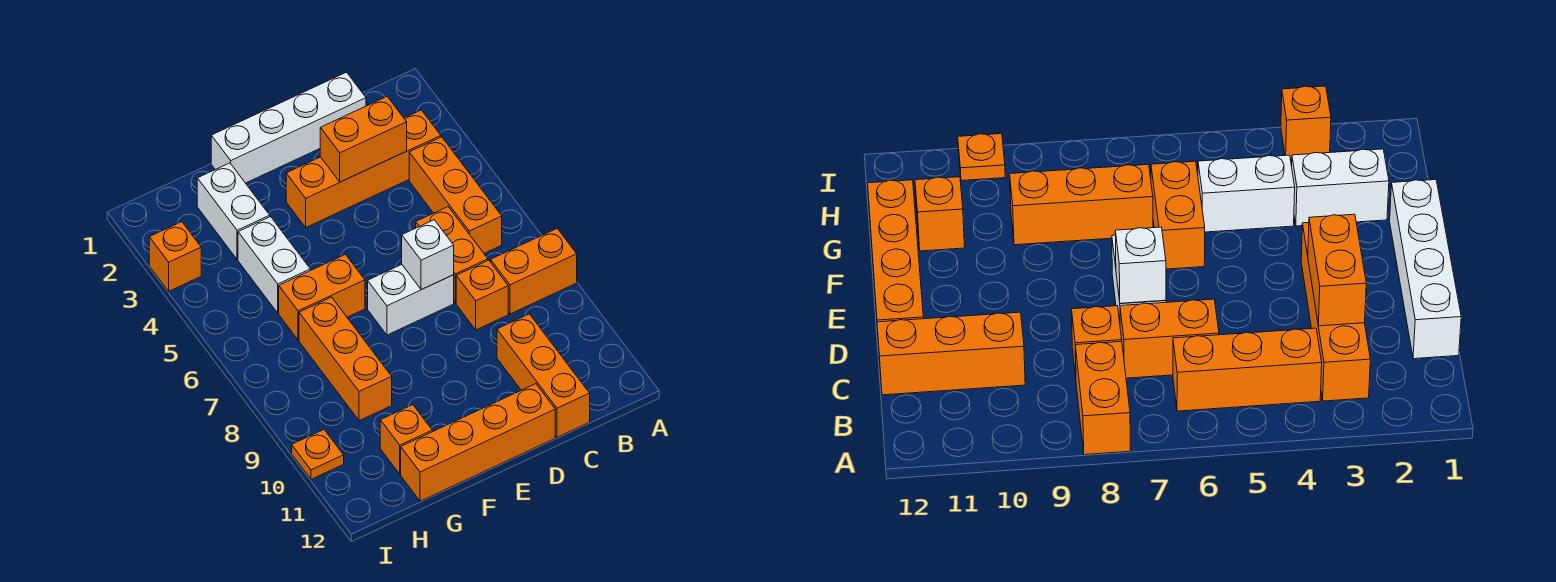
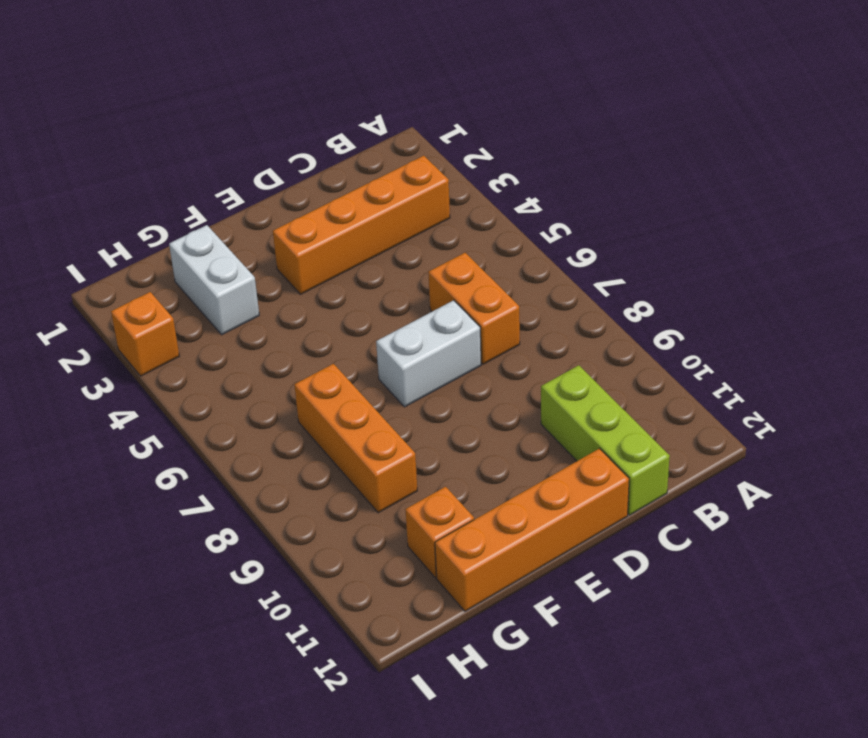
lime 1x3 brick [541,365,670,515] -> orange 1x3 brick [497,314,590,437]
none -> orange 1x2 brick [491,229,577,314]
none -> orange 1x3 brick [409,137,502,253]
none -> white 1x4 brick [211,72,366,183]

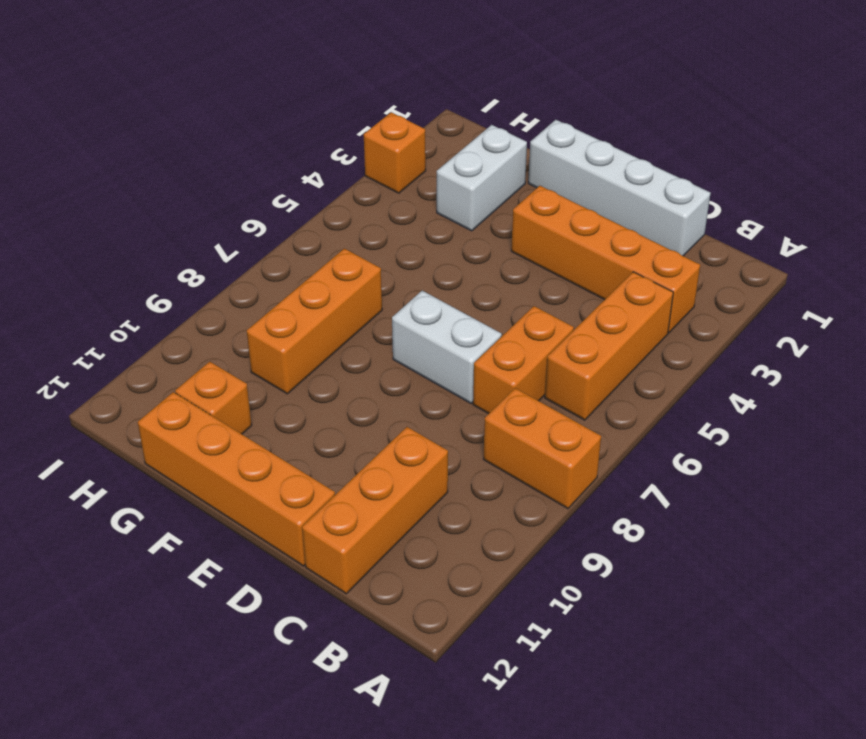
none -> orange 1x1 brick [456,260,508,330]
none -> orange 1x2 brick [279,254,365,340]
none -> white 1x2 brick [238,217,310,313]

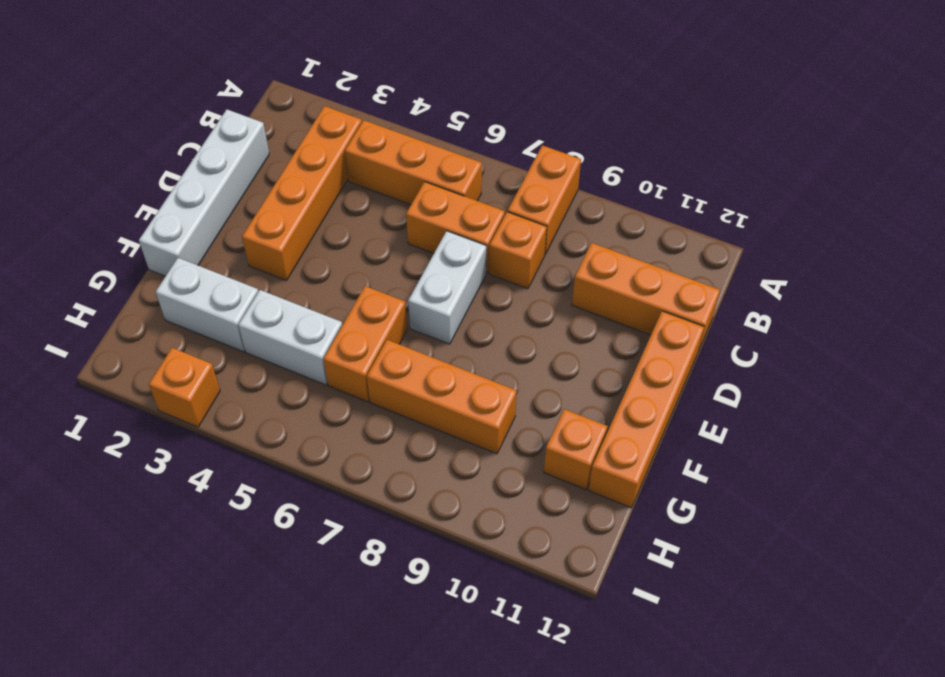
none -> orange 1x1 plate [292,430,344,479]
none -> orange 1x2 brick [320,97,407,182]
none -> white 1x1 brick [402,220,454,290]

